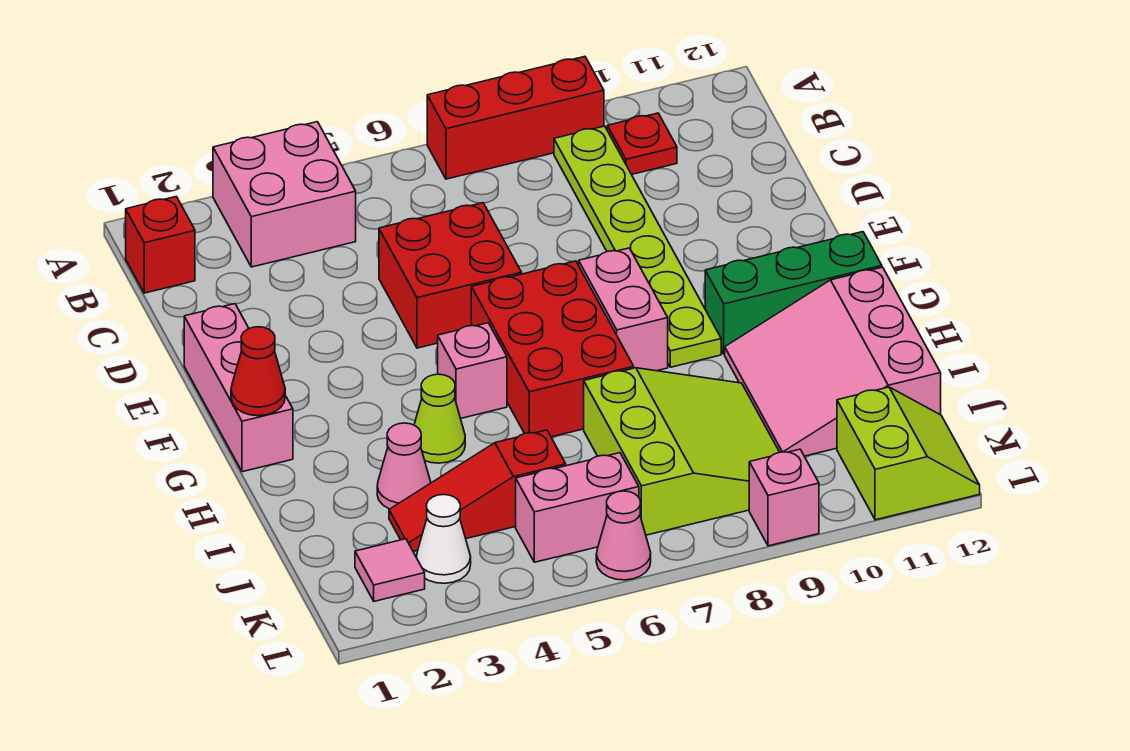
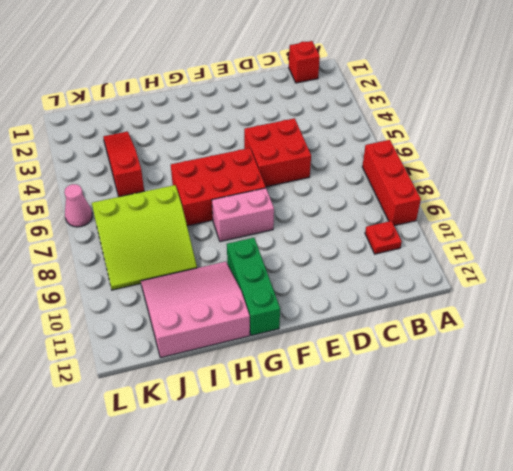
none -> pink 2x2 brick [213,122,356,267]
none -> lime 1x6 plate [554,126,721,367]
none -> pink 1x3 brick [184,304,293,472]

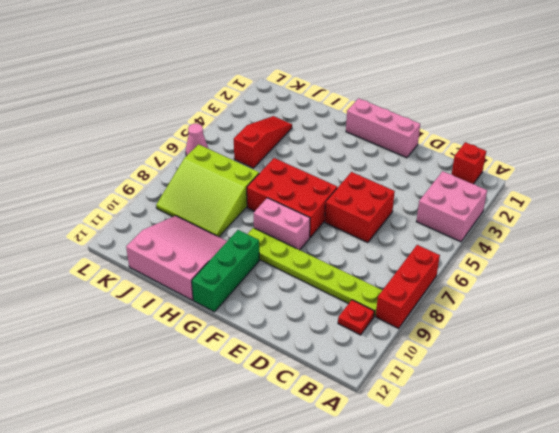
none -> pink 1x1 brick [438,323,507,418]
none -> lime 1x1 cone [414,374,465,463]
none -> pink 1x1 cone [377,423,431,509]

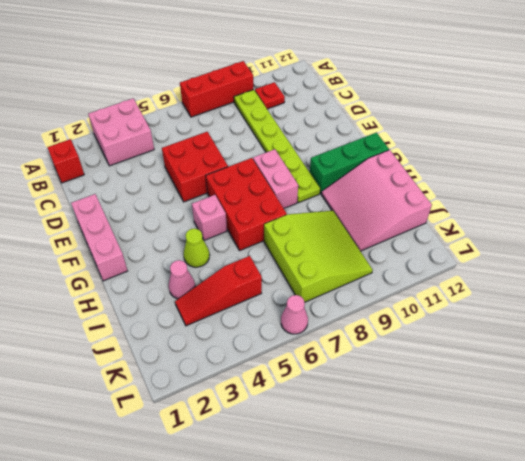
none -> pink 1x1 tile [355,539,425,601]
none -> white 1x1 cone [416,495,471,583]
none -> pink 1x2 brick [516,453,639,562]

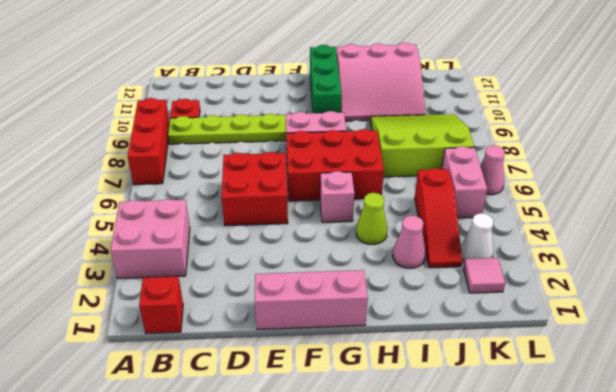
none -> lime 2x2 slope [837,387,980,520]
none -> pink 1x1 brick [749,449,819,546]
none -> red 1x1 cone [231,327,285,416]

